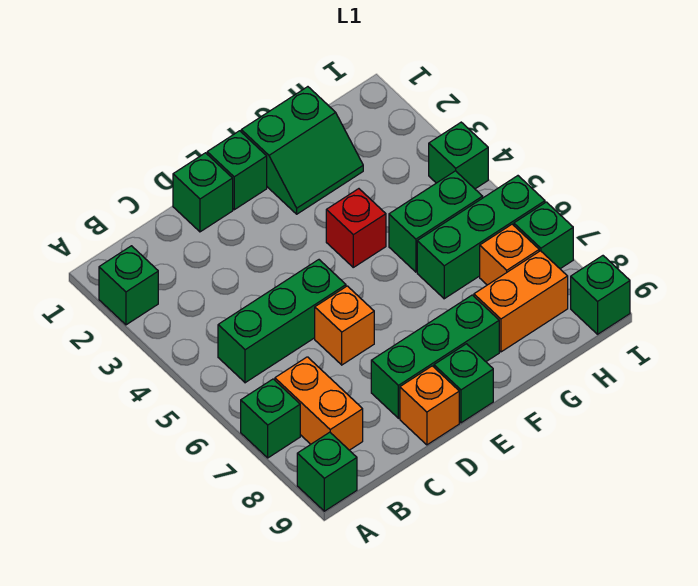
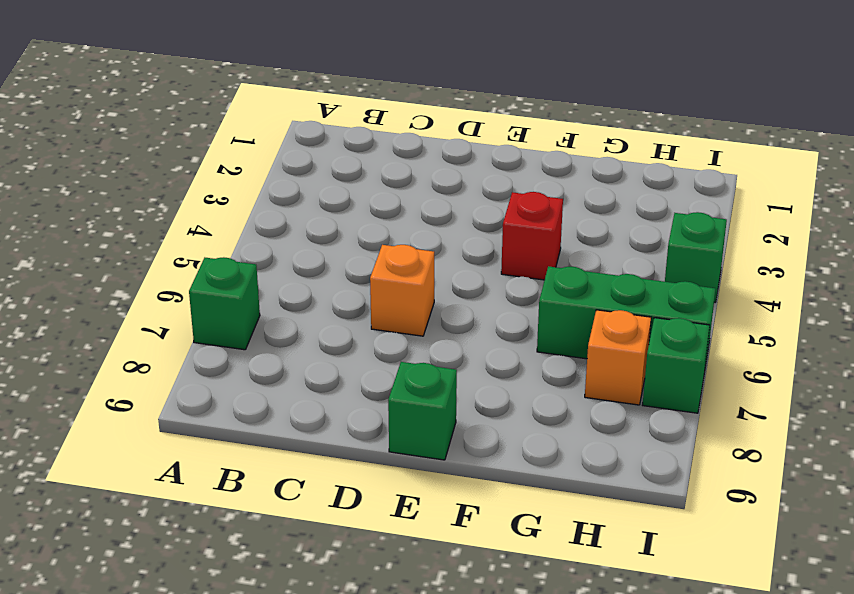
none -> green 1x1 brick [99,246,158,325]
none -> green 1x1 brick [297,432,357,511]
none -> green 1x3 brick [218,260,346,383]

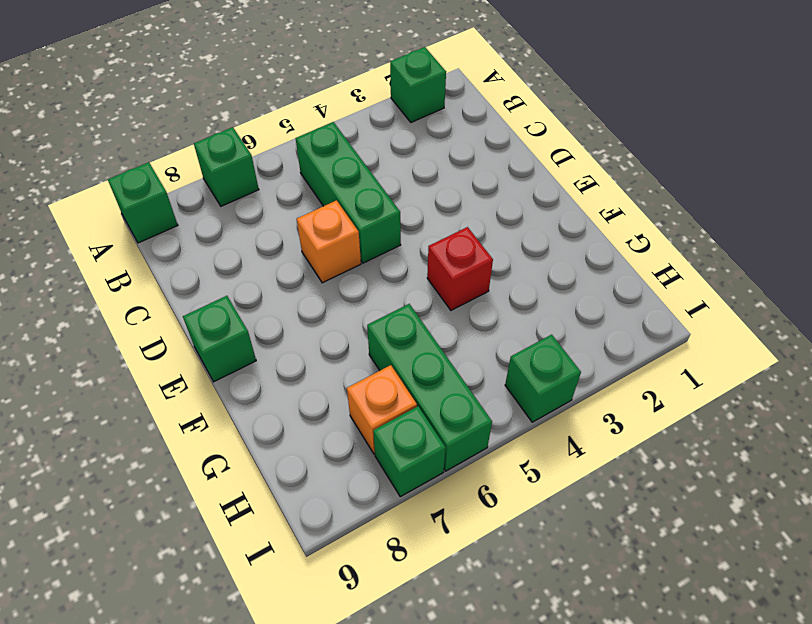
none -> orange 1x2 brick [275,357,363,450]
none -> green 1x1 brick [173,153,233,232]
none -> green 1x3 brick [371,295,499,418]

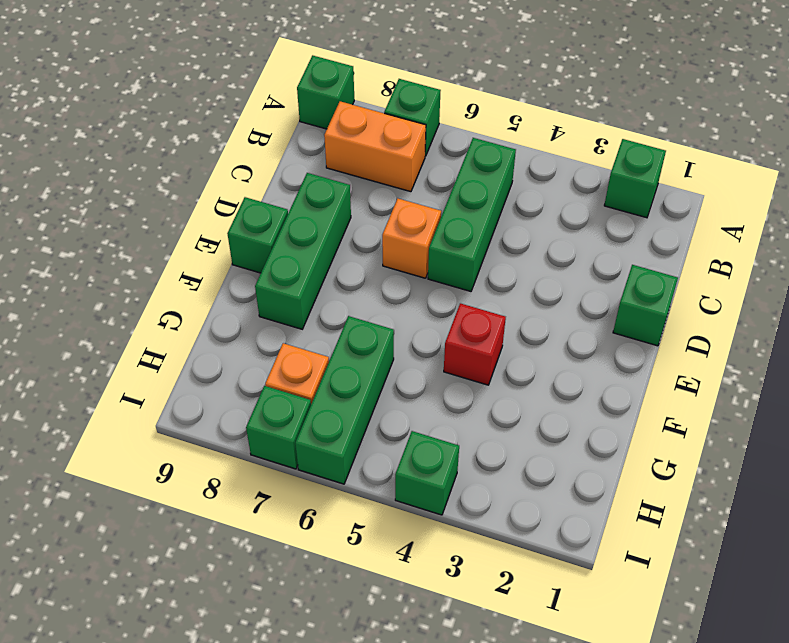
none -> orange 1x1 brick [400,366,459,445]
none -> green 1x1 brick [207,131,267,210]
none -> green 2x2 slope [241,87,363,214]

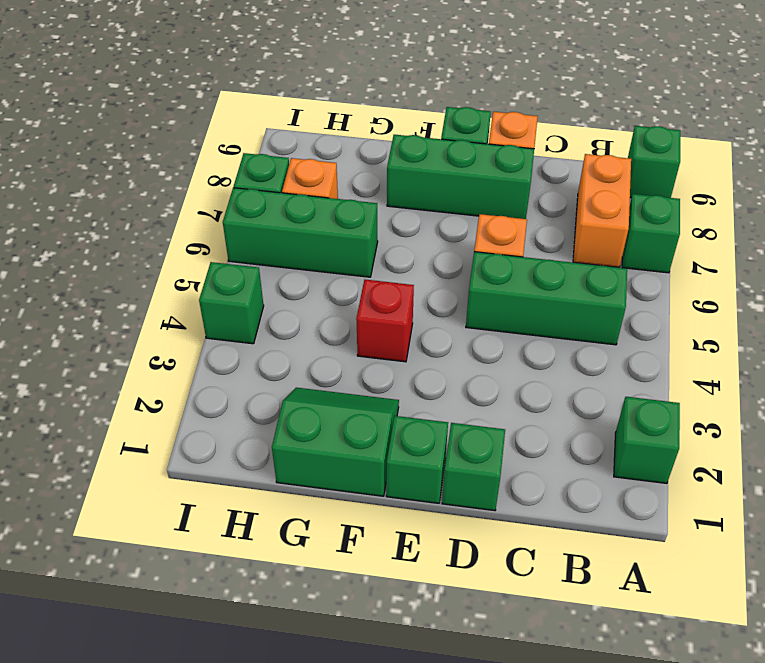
none -> green 1x2 brick [389,171,483,272]
none -> orange 1x2 brick [474,251,568,352]
none -> green 1x1 brick [571,256,630,334]

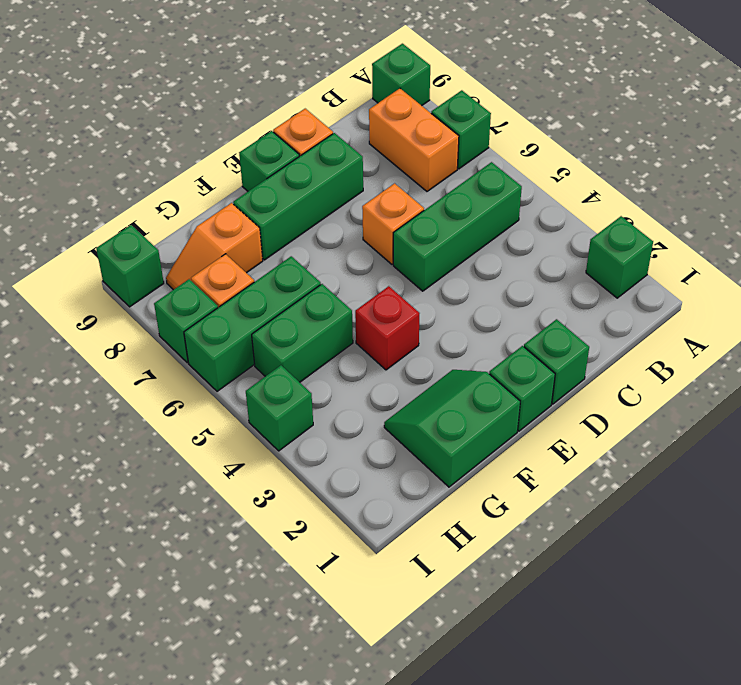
orange 1x2 slope [166,203,263,290] -> orange 1x2 brick [474,251,568,352]

